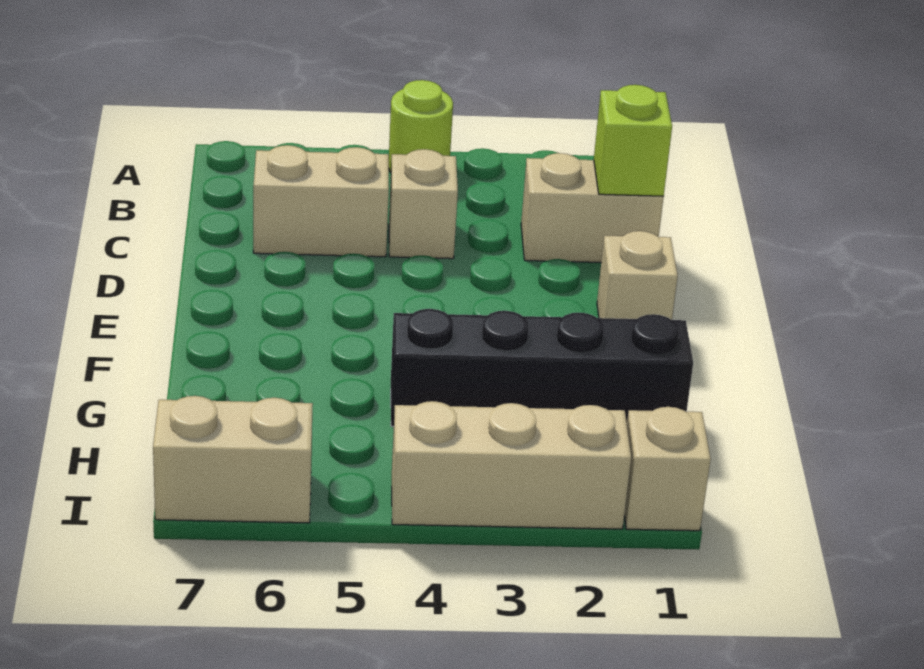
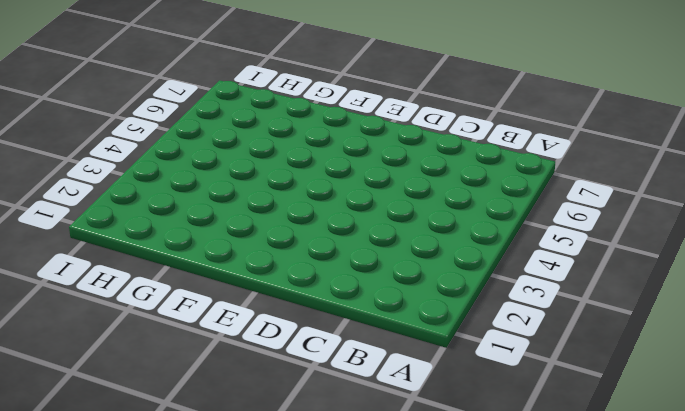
none -> lime 1x1 round brick [389,80,453,172]
none -> tan 1x2 brick [521,153,664,262]

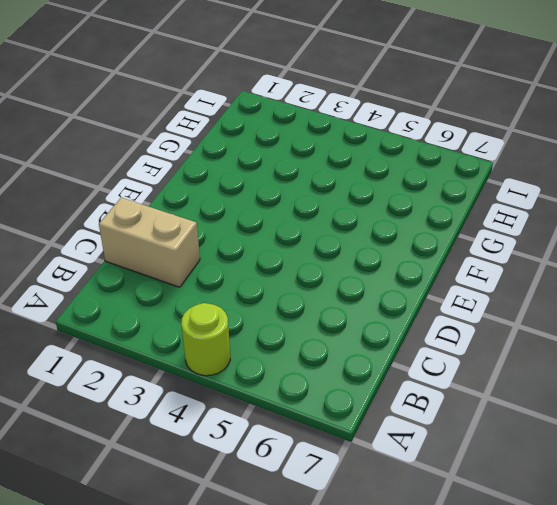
none -> tan 1x1 brick [389,149,458,259]
none -> tan 1x2 brick [253,145,389,257]

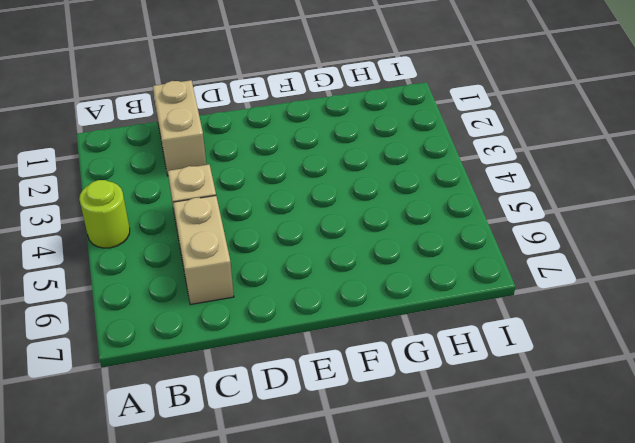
none -> tan 1x1 brick [597,231,678,320]
none -> black 1x4 brick [391,309,693,426]

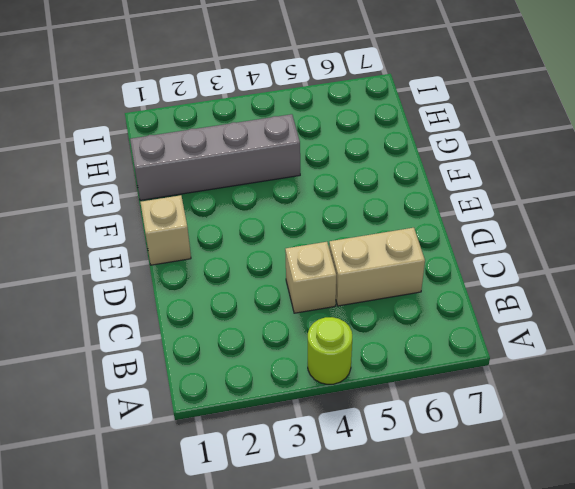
grey 1x4 brick [130,114,300,200] -> black 1x4 brick [391,309,693,426]
none -> tan 1x2 brick [521,153,664,262]
none -> tan 1x1 brick [624,407,711,531]

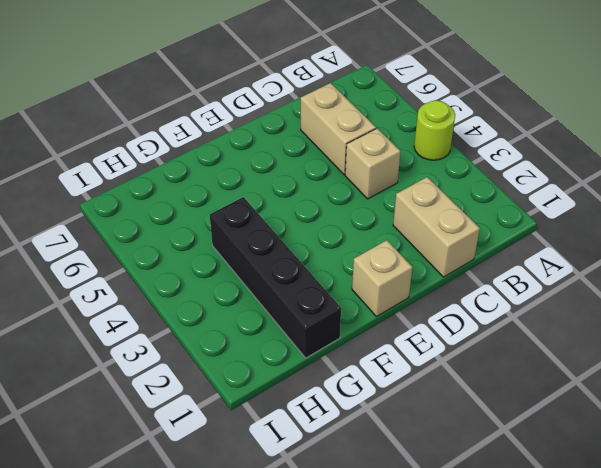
none -> tan 1x1 brick [624,407,711,531]
none -> tan 1x3 brick [392,401,631,529]

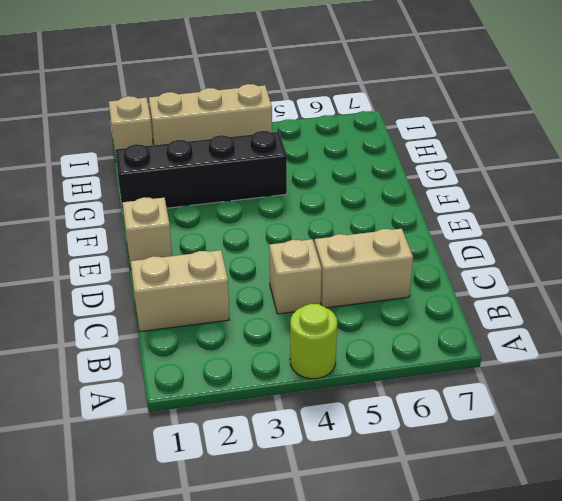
none -> tan 1x2 brick [153,396,313,523]
none -> lime 1x1 brick [594,85,672,196]

